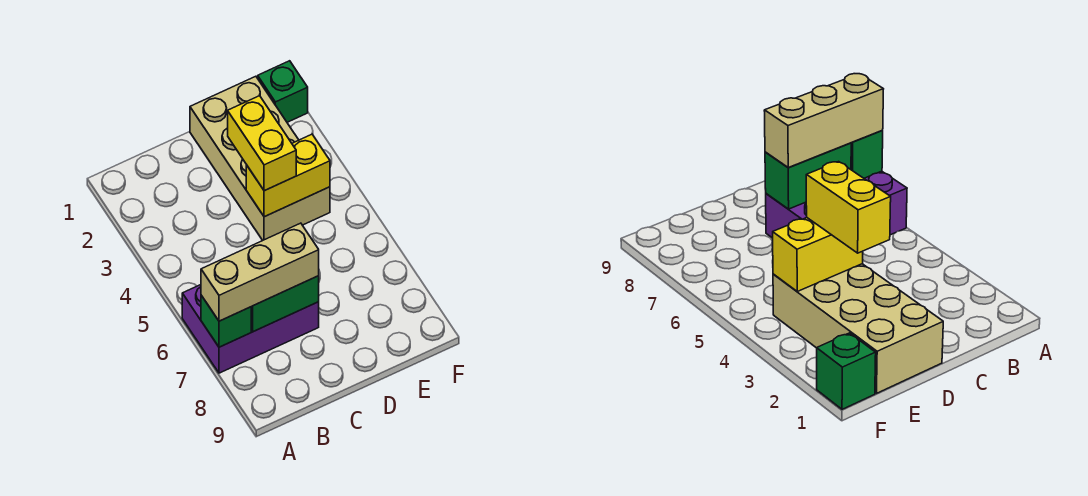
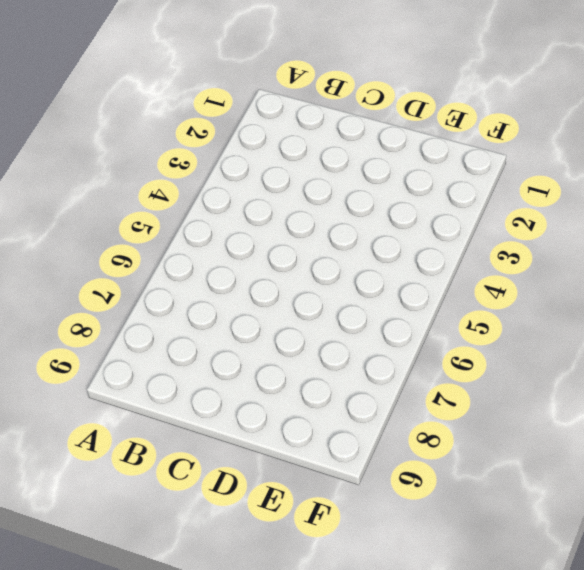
none -> purple 2x3 brick [182,285,319,373]
none -> tan 2x4 brick [190,76,330,240]

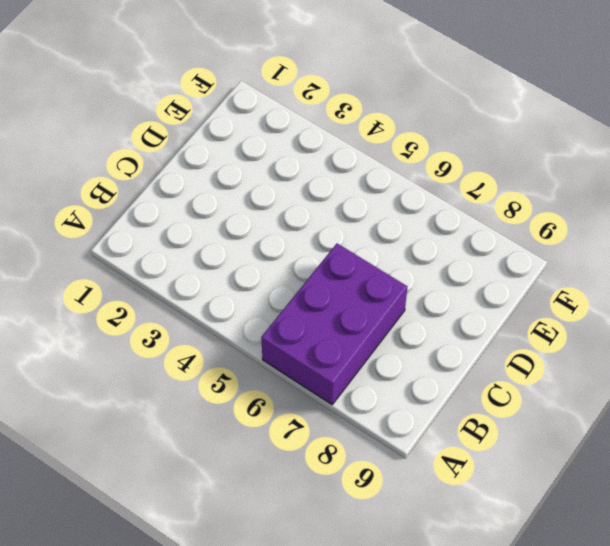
none -> tan 2x4 brick [190,76,330,240]
none -> green 1x1 brick [258,61,308,122]

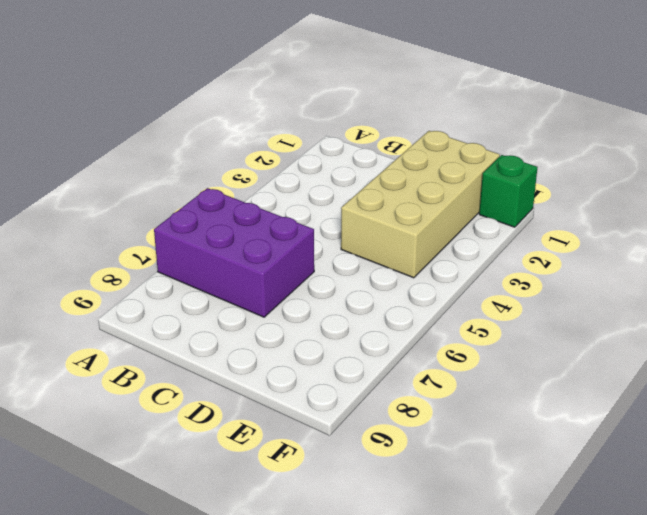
none -> green 1x1 brick [201,295,251,347]
none -> green 1x2 brick [251,276,319,332]

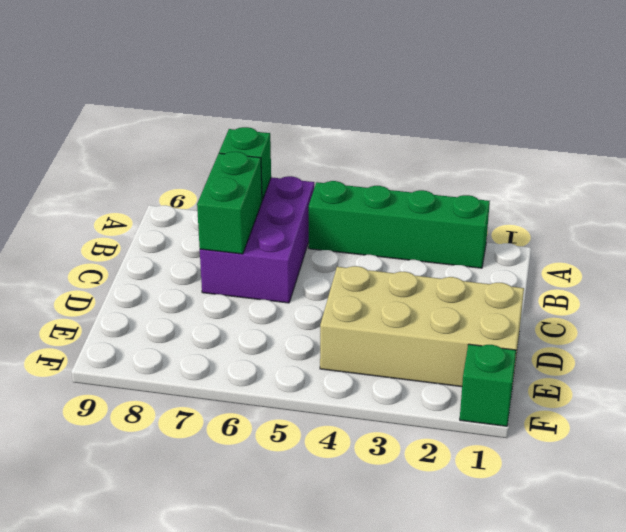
green 1x4 brick [309,181,490,268] -> none
none -> yellow 1x2 brick [246,134,330,217]
none -> tan 1x3 brick [201,223,319,321]

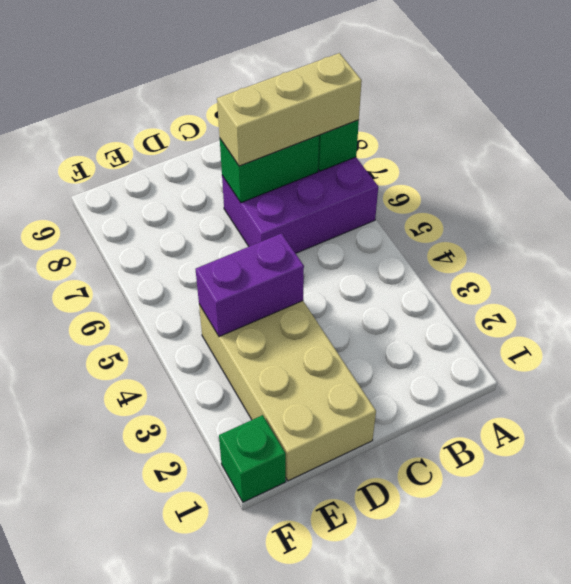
purple 1x2 brick [196,233,304,337] -> yellow 1x2 brick [246,134,330,217]
none -> yellow 1x2 brick [228,96,296,191]

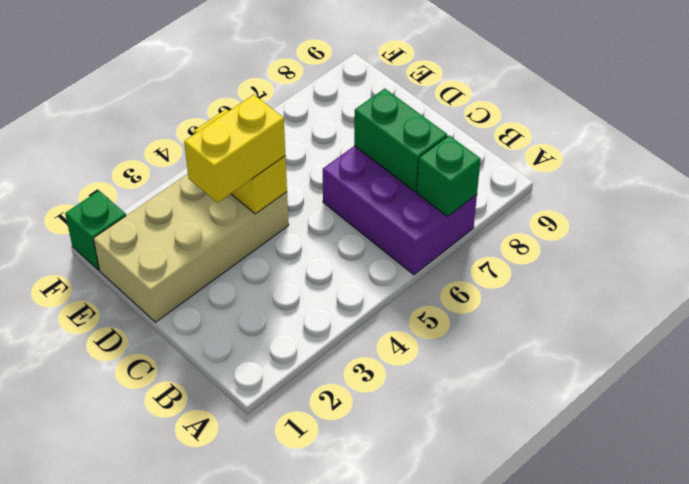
none -> tan 1x3 brick [201,223,319,321]

